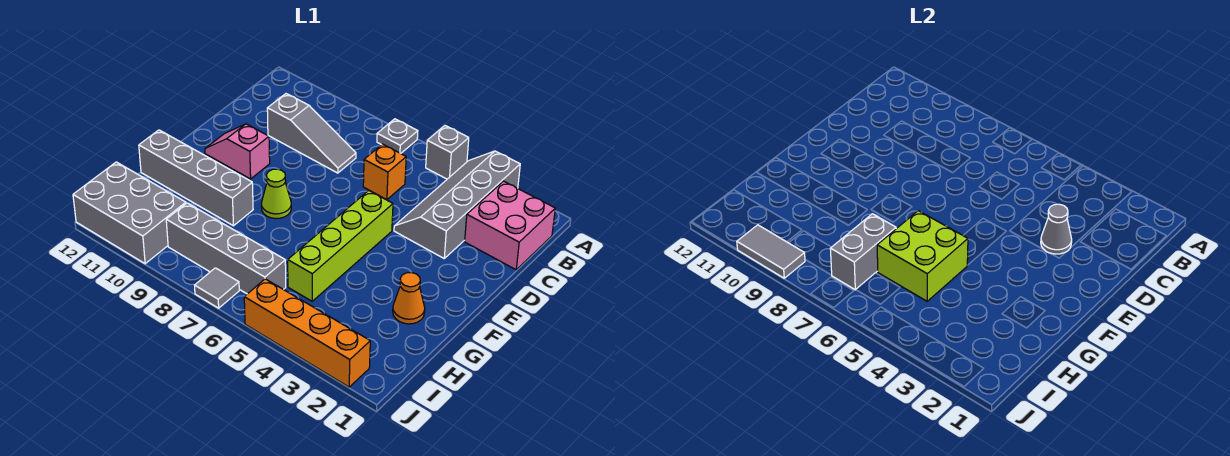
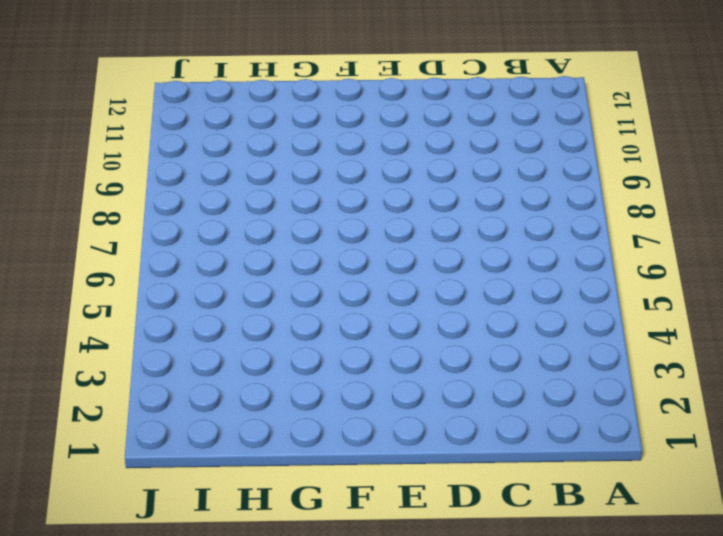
none -> grey 2x4 slope [394,151,520,258]
none -> grey 1x1 brick [426,126,469,179]
none -> grey 1x1 plate [377,119,418,154]

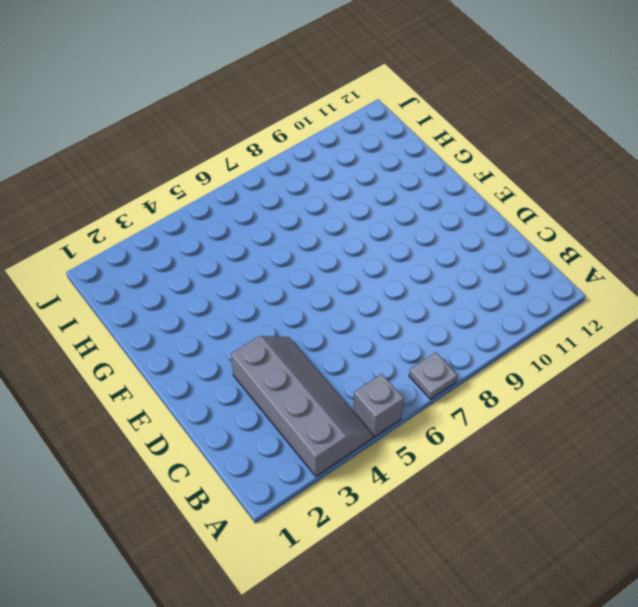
none -> pink 2x2 brick [465,181,555,270]
none -> orange 1x1 brick [363,144,406,200]
none -> grey 1x3 slope [267,94,356,173]

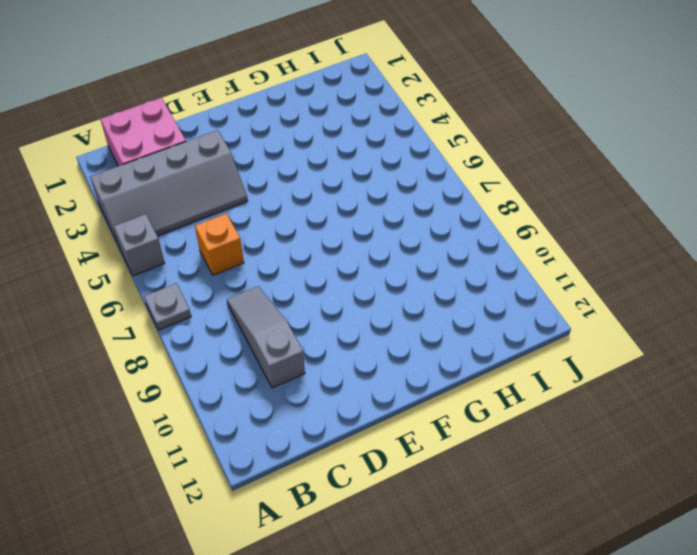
none -> lime 1x4 brick [288,191,393,301]
none -> pink 1x2 slope [205,124,270,179]
none -> lime 1x1 cone [261,169,291,219]

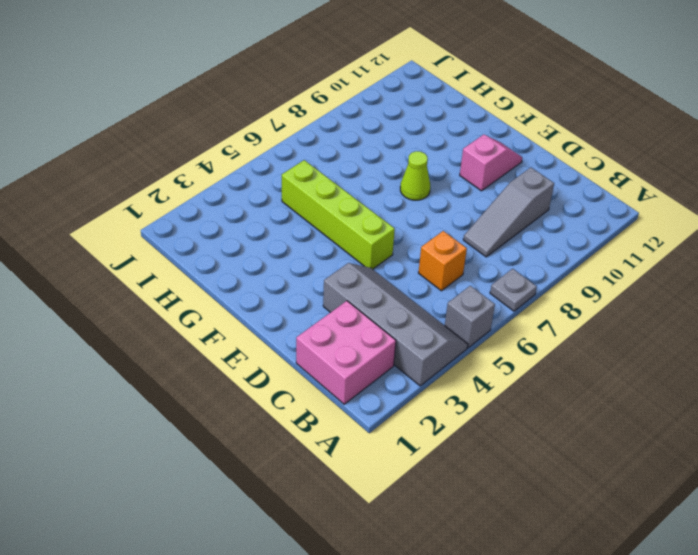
none -> orange 1x1 cone [393,272,425,324]
none -> grey 1x4 brick [139,130,253,226]
none -> grey 1x4 brick [166,203,286,294]

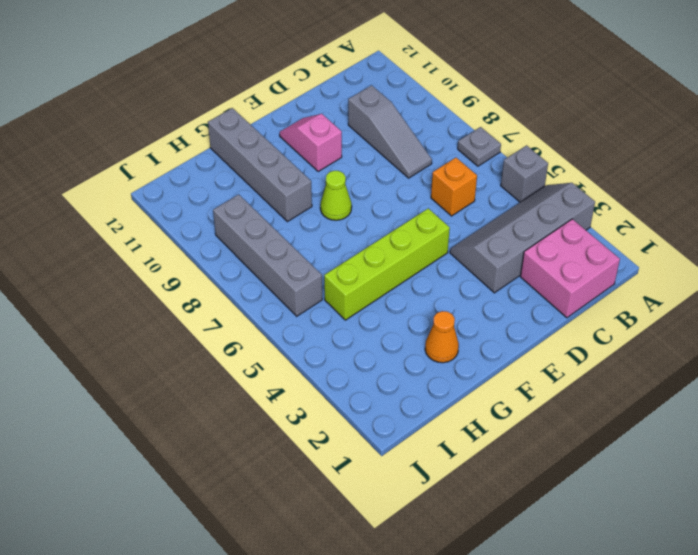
none -> grey 2x3 brick [73,162,186,264]
none -> orange 1x4 brick [244,279,370,387]
none -> grey 1x1 tile [195,268,239,308]

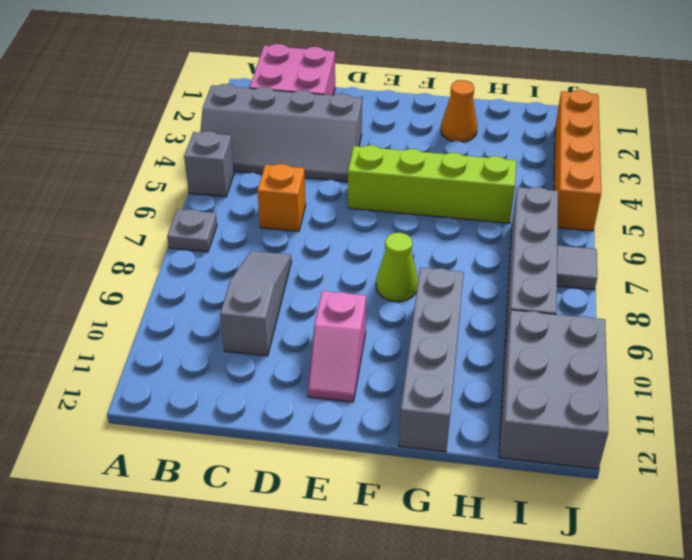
none -> grey 1x1 cone [1041,204,1072,254]
none -> lime 2x2 brick [877,211,968,301]
none -> grey 1x2 brick [830,214,896,290]

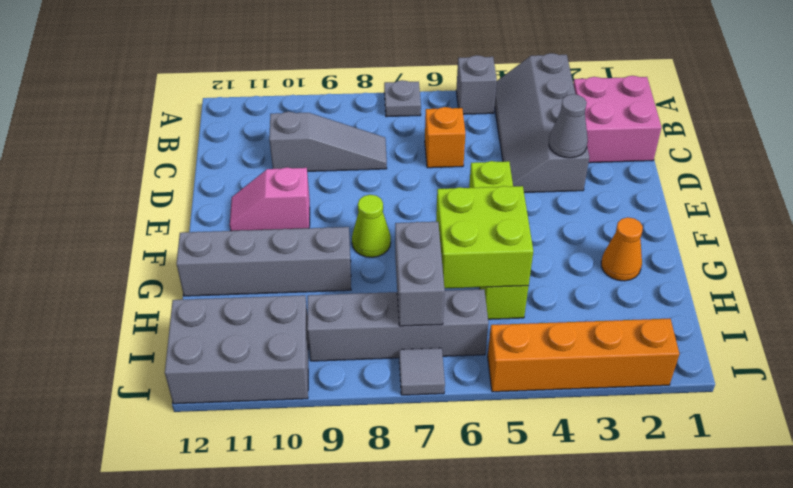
none -> grey 1x2 tile [737,225,805,278]

